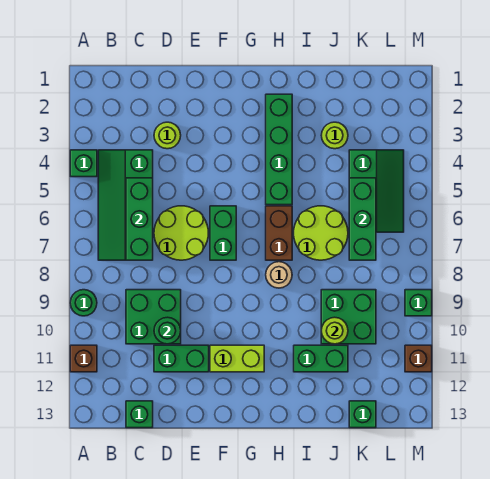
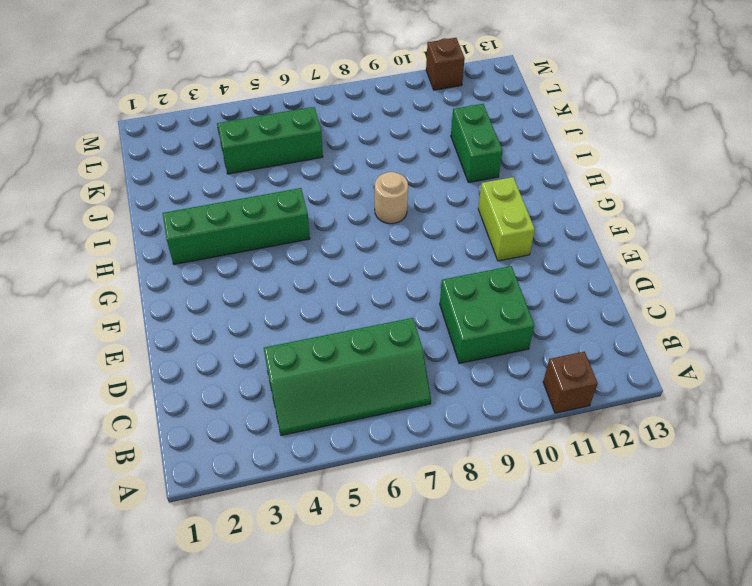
none -> green 1x1 brick [70,150,97,177]
none -> green 1x1 round brick [70,290,97,316]
none -> green 1x1 brick [126,401,153,428]

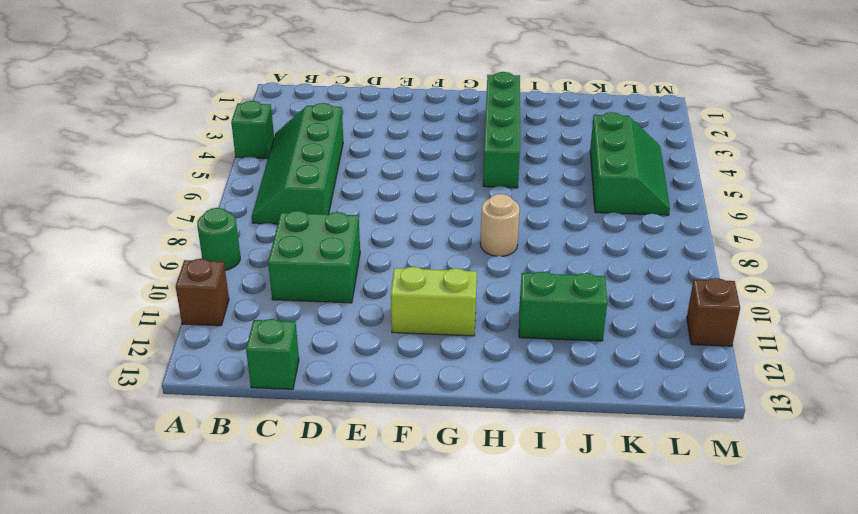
none -> lime 1x1 round brick [154,122,181,149]
none -> lime 2x2 round brick [154,206,208,260]
none -> green 1x2 brick [154,345,209,372]

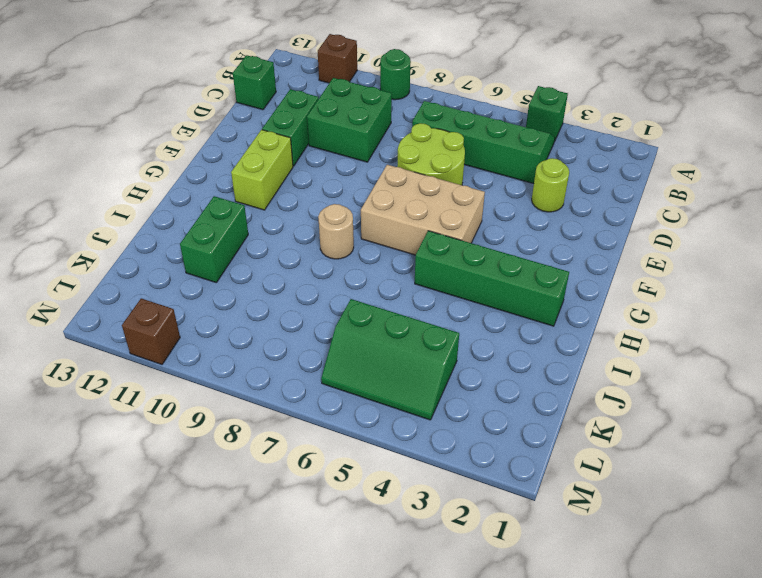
tan 2x3 brick [361,165,485,255] -> green 1x2 brick [210,206,236,260]
none -> brown 1x2 brick [266,206,292,260]
none -> lime 2x2 round brick [294,206,348,260]
none -> lime 1x1 round brick [321,122,348,149]

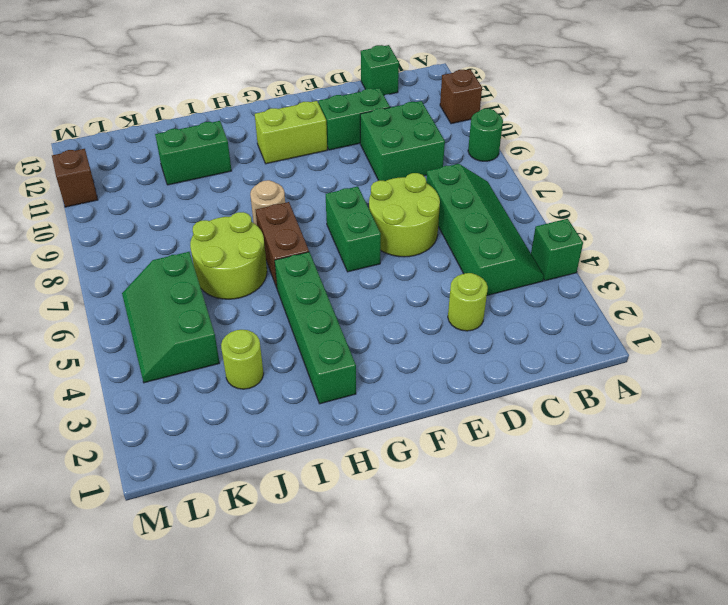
none -> green 2x2 brick [321,290,376,344]
none -> green 1x1 brick [349,401,376,428]
none -> green 1x1 brick [405,290,432,316]

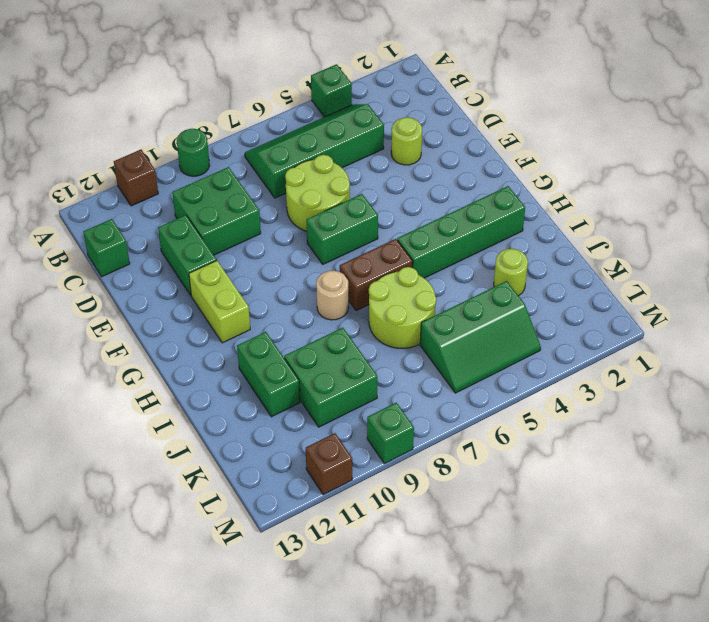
none -> green 1x1 brick [349,401,376,428]
none -> green 1x3 brick [126,178,153,260]
none -> green 1x1 round brick [154,317,181,344]

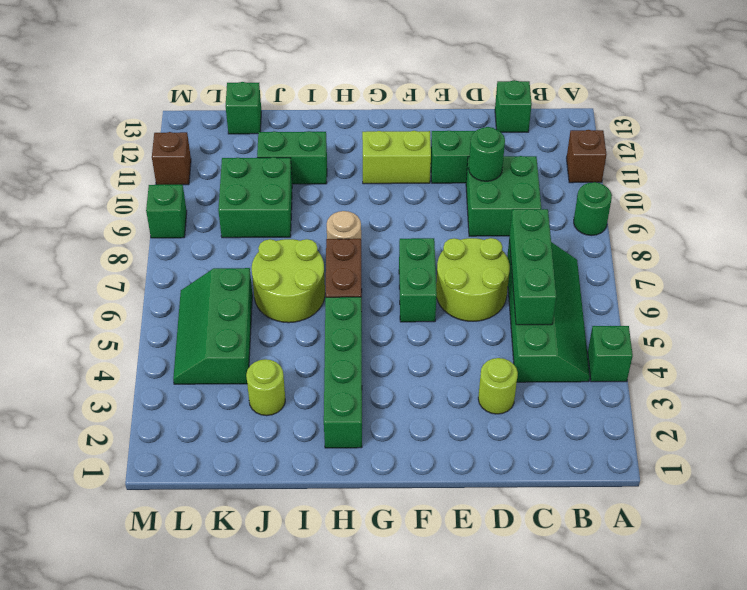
none -> lime 1x1 round brick [321,317,348,344]
none -> green 1x3 brick [349,178,376,260]

